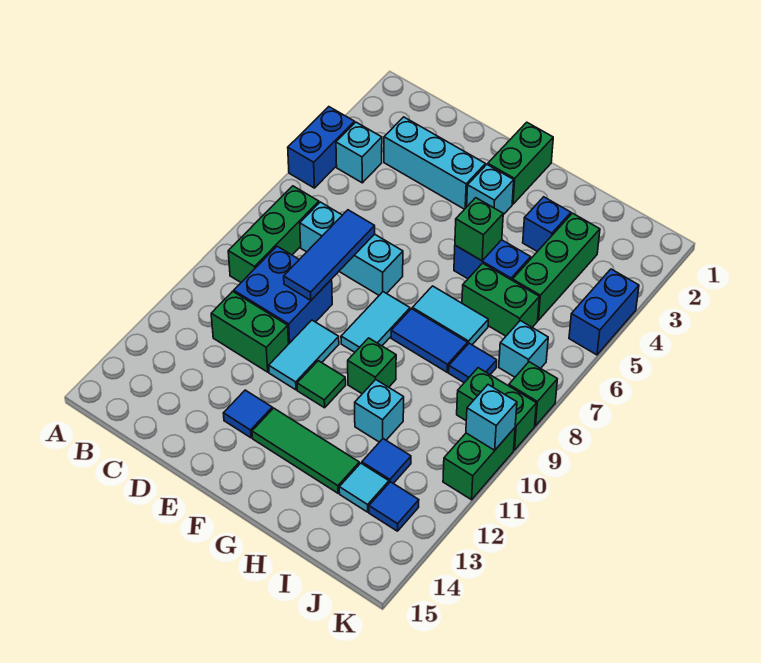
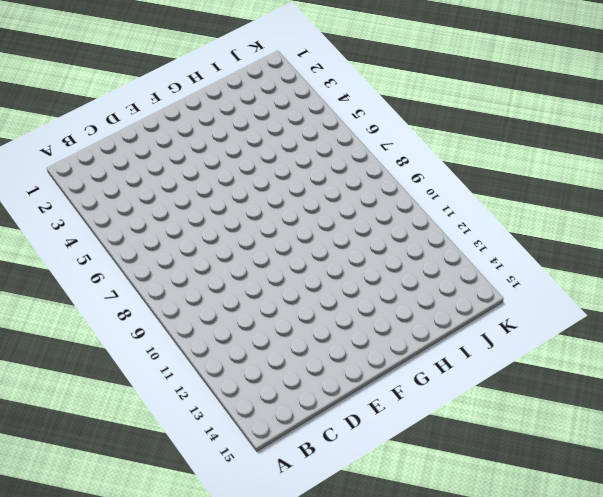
none -> blue 1x2 brick [288,107,355,188]
none -> cyan 1x1 brick [336,122,382,183]
none -> green 1x3 brick [228,186,319,282]
none -> cyan 1x3 brick [384,117,485,209]

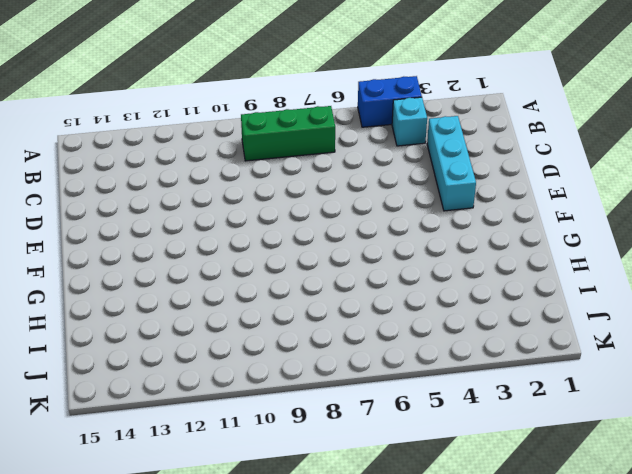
none -> cyan 1x3 brick [300,202,403,295]
none -> blue 2x2 brick [234,246,332,343]
none -> green 1x2 brick [211,291,289,372]
none -> cyan 1x2 tile [269,320,339,390]

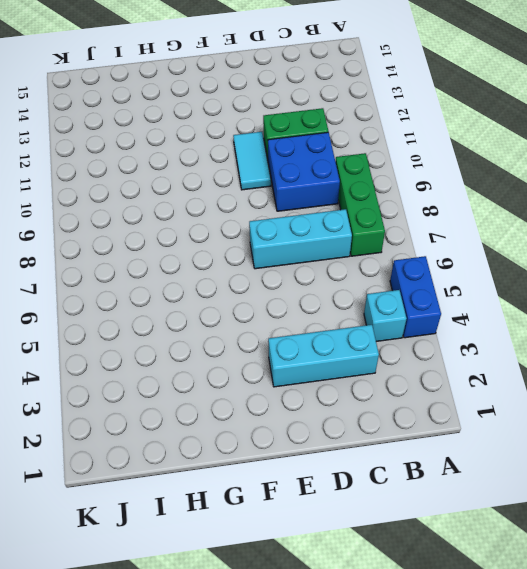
none -> blue 1x1 tile [223,390,272,438]
none -> green 1x2 brick [488,122,553,204]
none -> cyan 1x1 brick [467,165,514,215]
none -> cyan 1x2 tile [341,292,410,352]

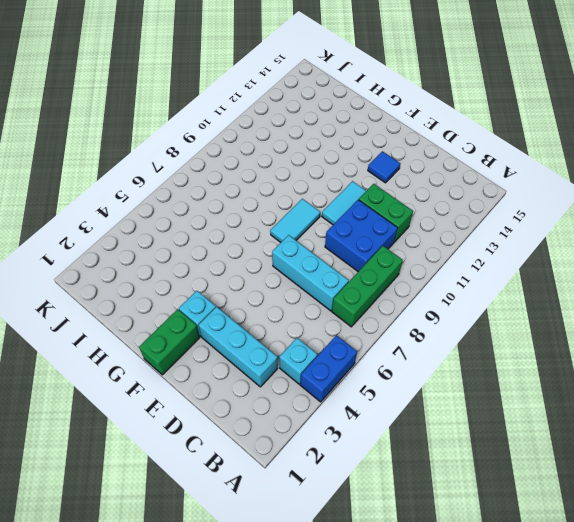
none -> green 1x1 tile [297,361,346,408]
none -> green 1x3 tile [252,408,359,493]
none -> blue 1x2 brick [454,240,531,280]
none -> cyan 1x2 tile [412,286,488,345]

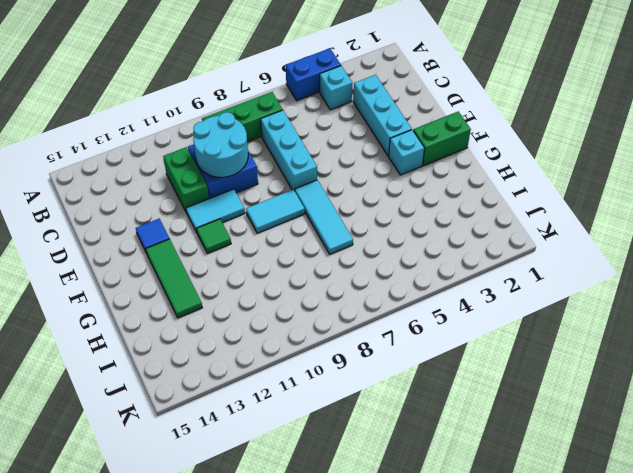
cyan 2x2 round brick [193,112,248,177] -> blue 1x3 tile [284,210,375,300]
cyan 1x3 tile [295,180,353,254] -> cyan 1x2 tile [412,286,488,345]
none -> blue 1x2 brick [454,240,531,280]
none -> blue 1x2 tile [391,309,468,372]
none -> green 1x1 brick [348,338,396,394]
none -> blue 1x1 brick [523,197,571,252]

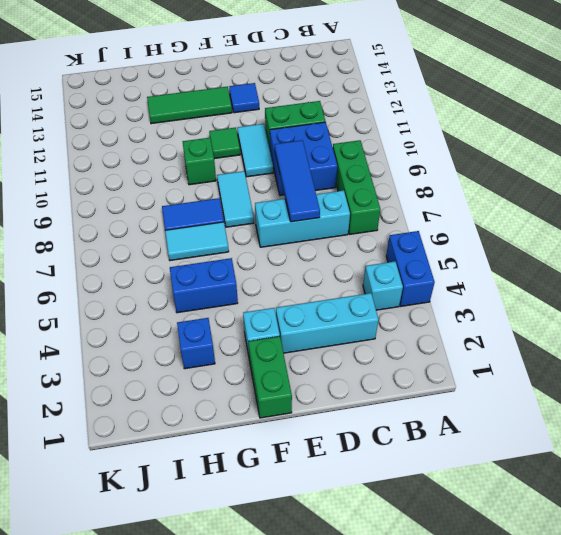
none -> green 1x2 brick [462,263,539,336]
none -> cyan 1x1 brick [355,380,404,442]
none -> green 1x3 brick [513,213,600,320]
none -> blue 1x1 tile [449,343,497,383]

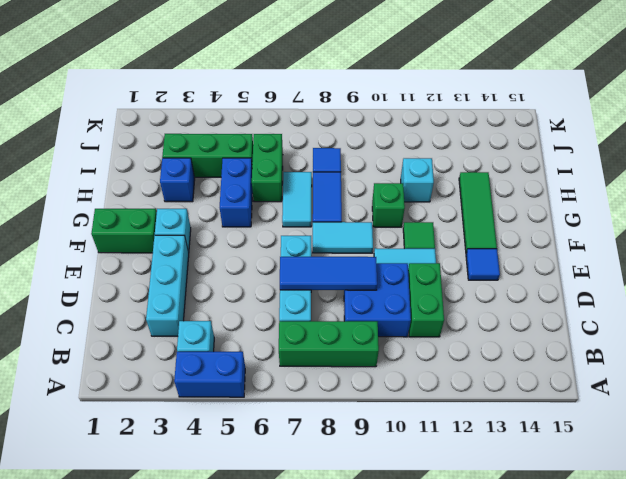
none -> blue 1x1 tile [362,439,411,483]
none -> cyan 1x1 tile [339,463,389,512]
none -> cyan 1x1 brick [499,321,548,377]
none -> green 1x2 brick [457,368,536,450]

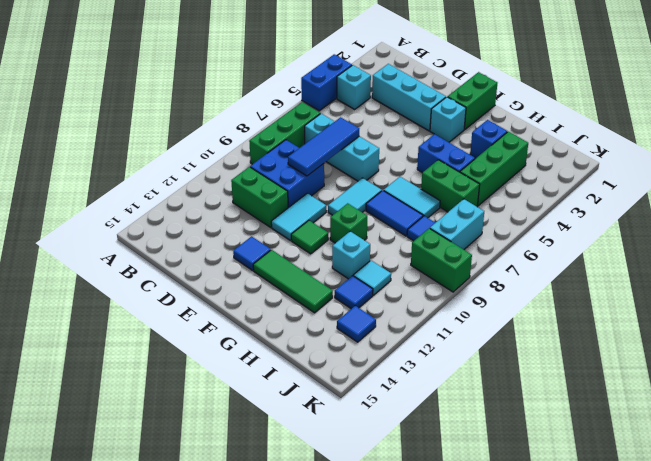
cyan 1x1 tile [353,261,391,295] -> cyan 1x1 tile moved to [339,463,389,512]
cyan 1x2 brick [430,199,484,249] -> cyan 1x1 brick [499,321,548,377]
none -> blue 1x2 brick [569,269,639,355]
none -> green 1x1 brick [509,362,557,426]
none -> green 1x2 brick [443,428,515,500]
none -> green 1x1 brick [455,198,503,261]

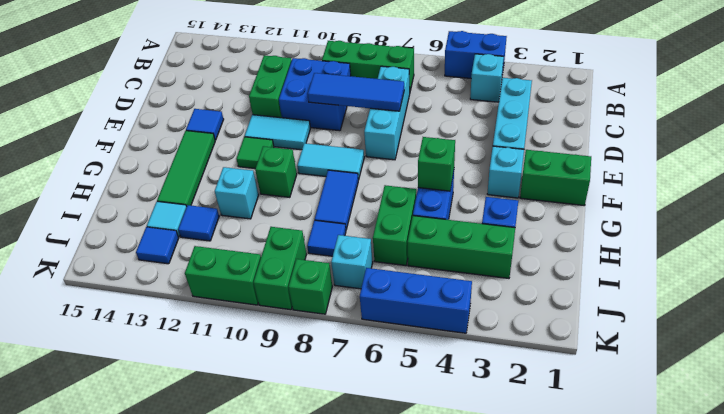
blue 1x3 brick [360,268,472,333] -> blue 1x2 brick [569,269,639,355]
none -> cyan 1x2 tile [412,286,488,345]
none -> cyan 1x1 brick [466,385,517,450]

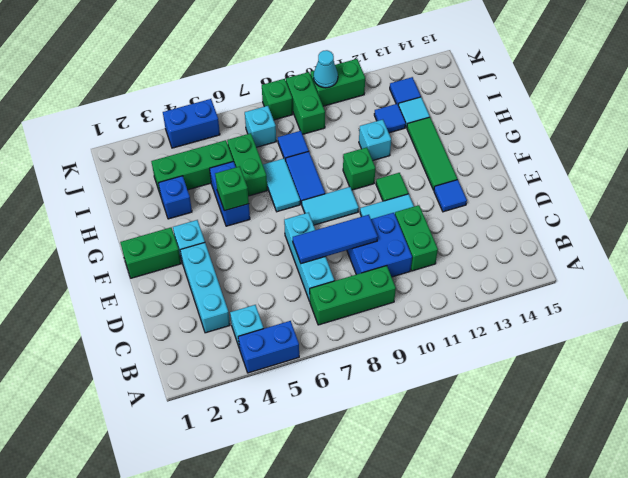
cyan 1x1 cone [314,50,338,88] -> cyan 1x1 brick [466,385,517,450]

